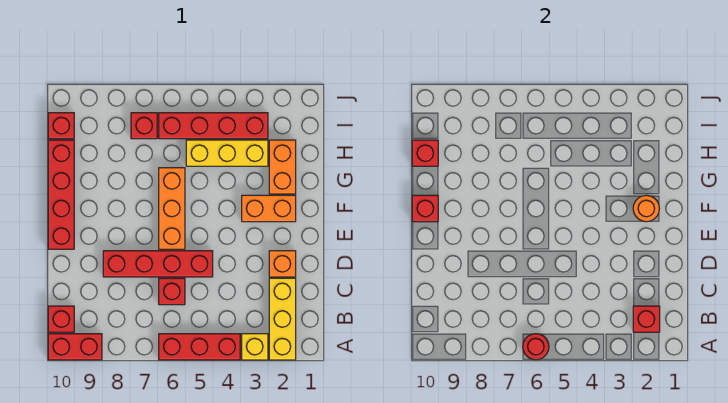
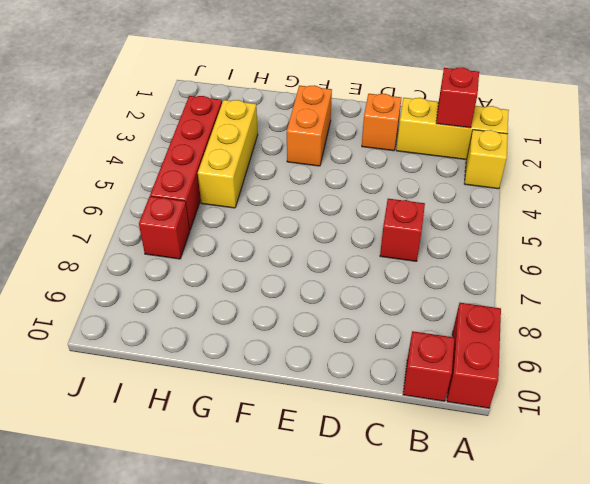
none -> red 1x3 brick [159,334,240,360]
none -> red 1x4 brick [103,251,213,277]
none -> orange 1x3 brick [159,168,185,249]

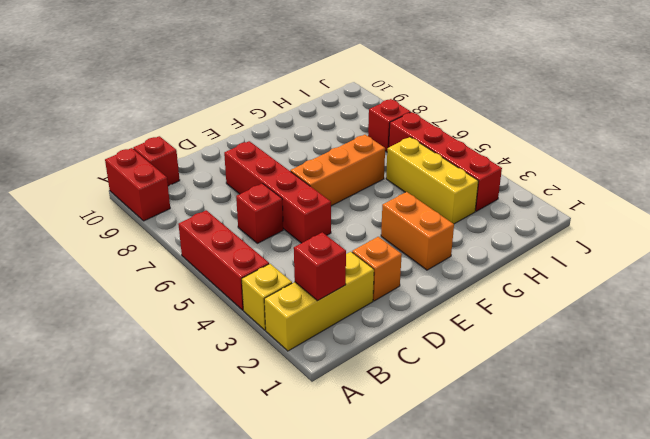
none -> red 1x4 brick [48,140,74,249]
none -> orange 1x2 brick [269,140,296,194]
none -> red 1x1 brick [48,113,74,139]

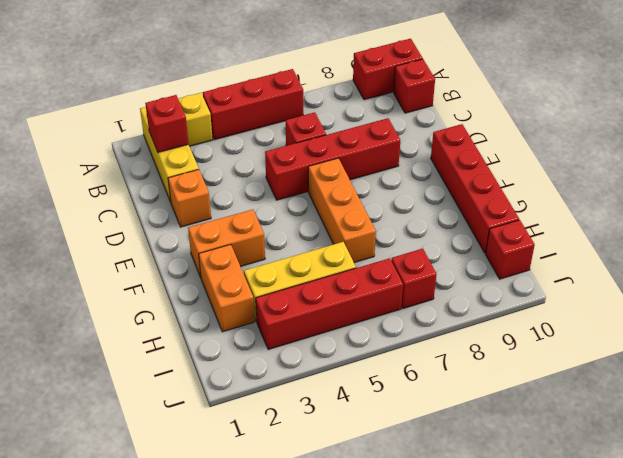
none -> red 1x1 round brick [523,334,549,360]
none -> orange 1x1 round brick [633,195,659,222]
none -> red 1x1 brick [412,195,438,222]

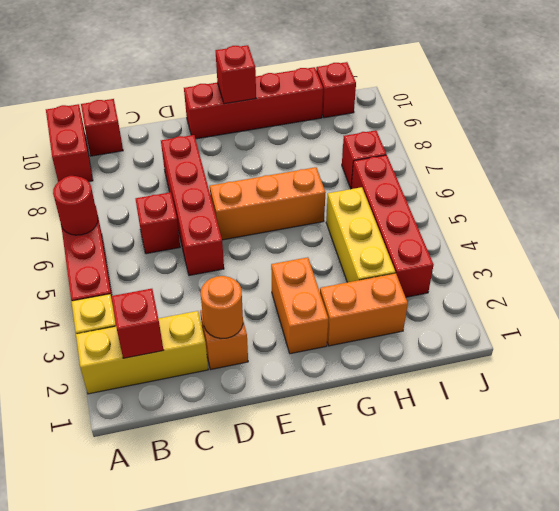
orange 1x1 round brick [201,276,243,338] -> orange 1x1 round brick moved to [633,195,659,222]
none -> red 1x1 brick [412,140,438,166]

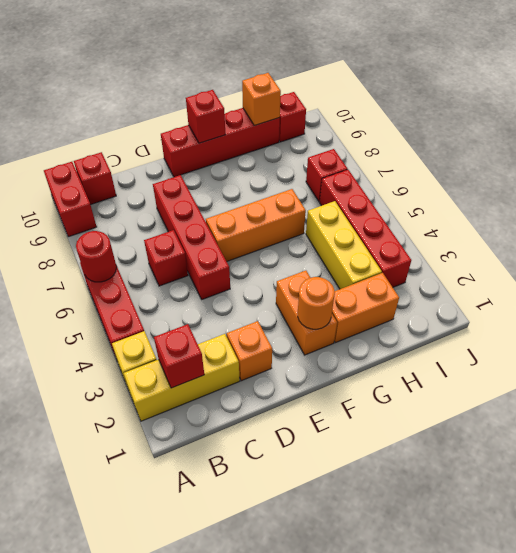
orange 1x1 brick [242,73,281,125] -> red 1x1 brick [412,140,438,166]

